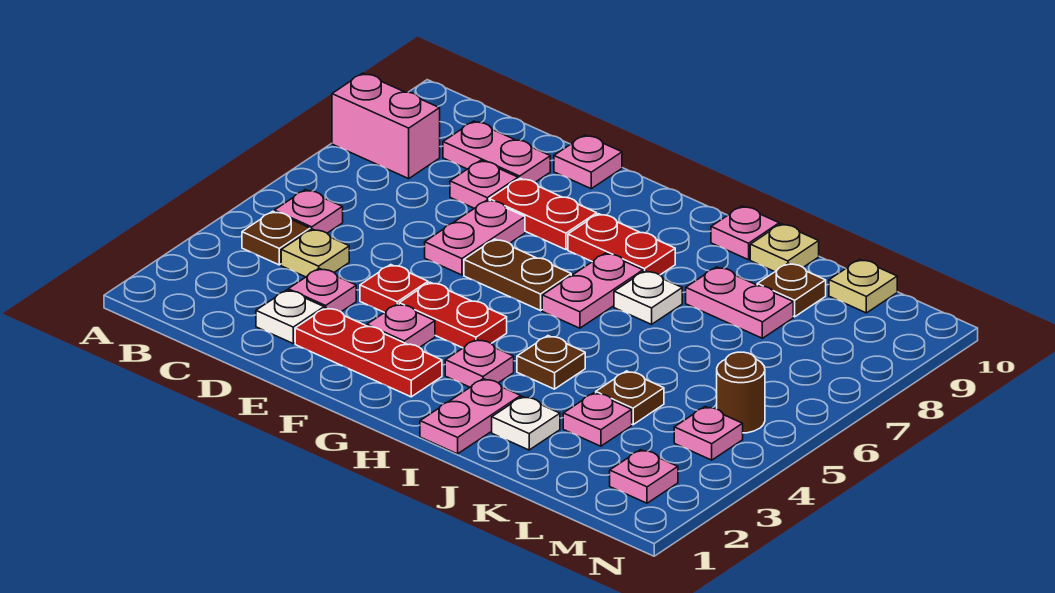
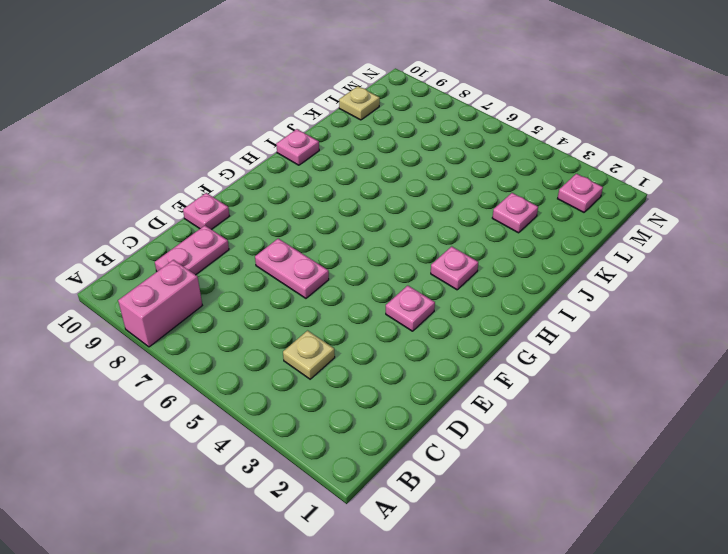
none -> brown 1x1 plate [242,211,310,265]
none -> pink 1x1 plate [274,190,343,233]
none -> white 1x1 plate [256,290,324,343]
none -> pink 1x1 plate [288,268,356,312]

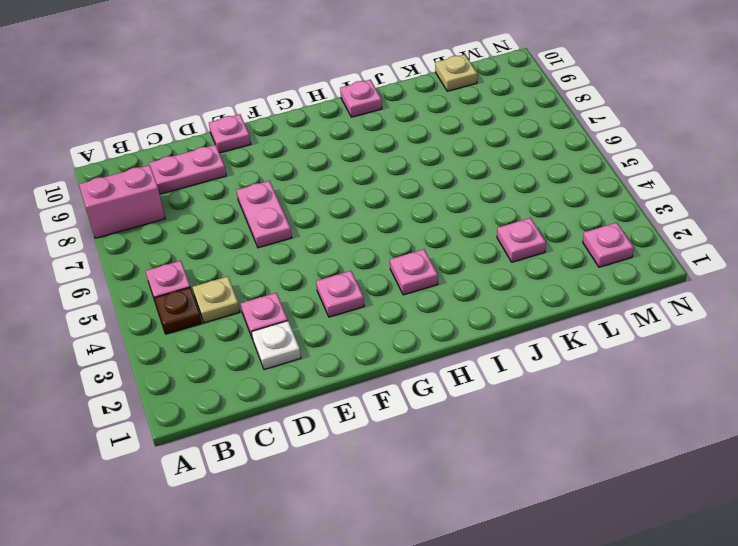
none -> pink 1x1 plate [450,160,518,208]
none -> red 1x3 plate [295,308,442,397]
none -> red 1x1 plate [360,265,428,313]
none -> red 1x2 plate [489,178,597,250]

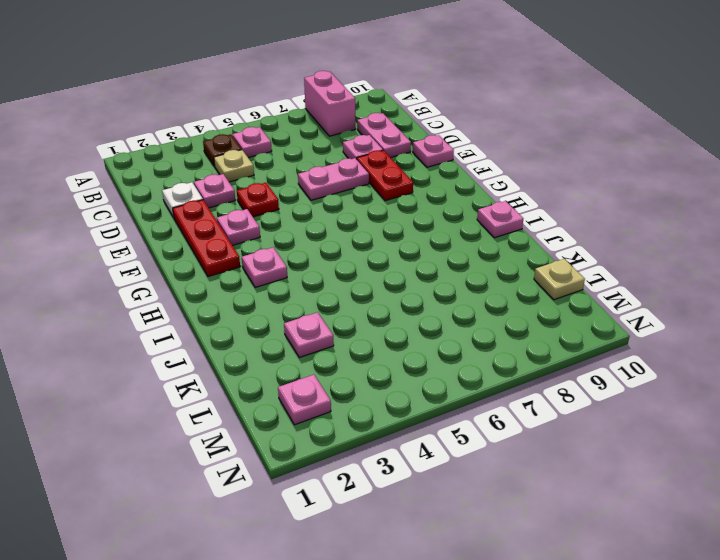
none -> red 1x2 plate [399,282,507,348]
none -> brown 1x2 plate [464,239,571,310]
none -> red 1x2 plate [568,214,675,275]
none -> pink 1x2 plate [542,253,643,328]

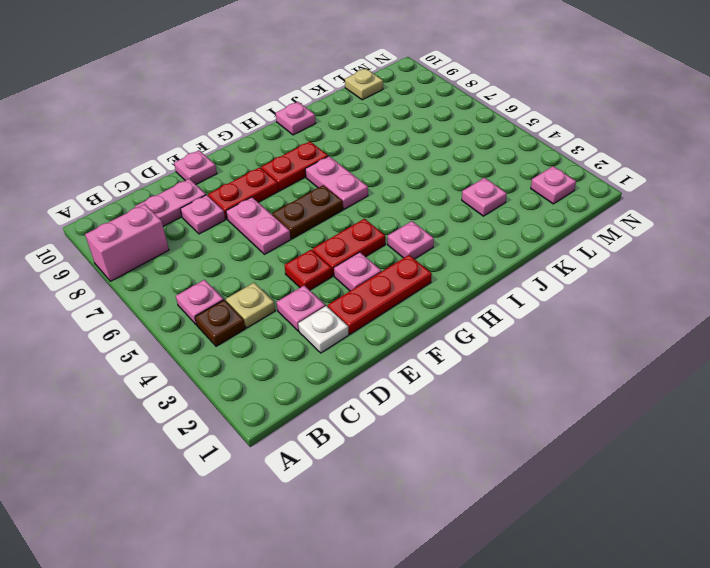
none -> pink 1x2 plate [420,379,521,454]
none -> brown 1x1 plate [517,336,585,389]
none -> white 1x1 plate [614,271,682,324]
none -> white 1x1 plate [492,396,560,450]

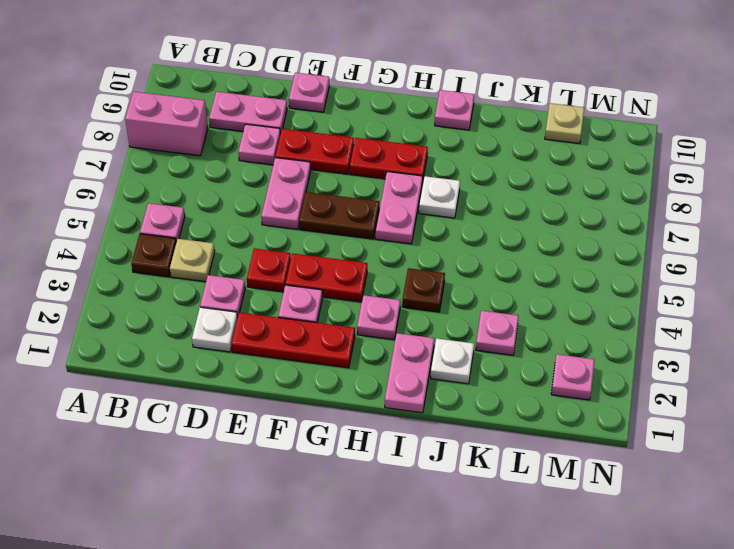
none -> pink 1x2 plate [686,267,793,338]
none -> tan 1x1 plate [750,224,819,272]
none -> brown 1x1 plate [596,371,664,425]
none -> brown 1x1 plate [757,263,826,317]

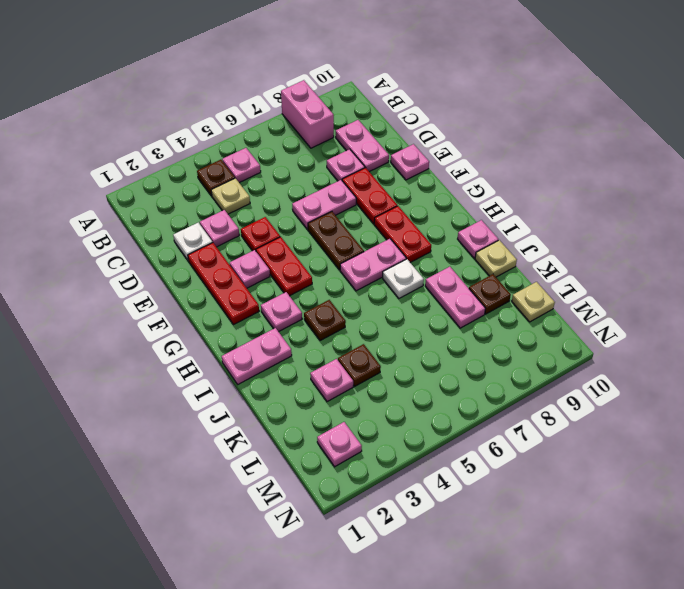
none -> white 1x1 plate [492,396,560,450]
none -> pink 1x1 plate [674,407,743,460]
none -> brown 1x1 round brick [717,352,765,433]

